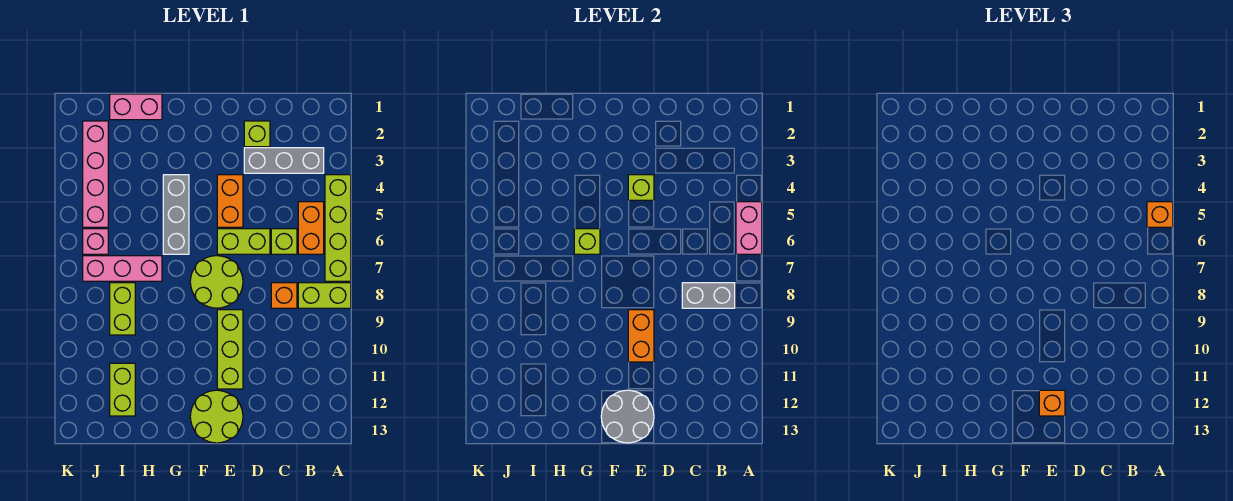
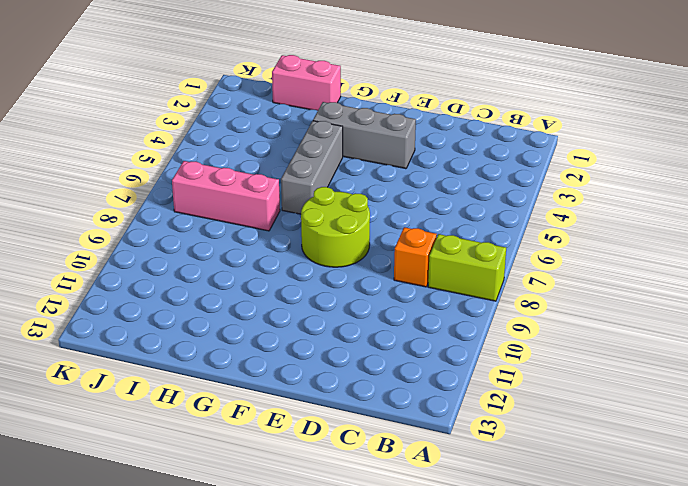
grey 1x3 brick [313,102,416,169] -> grey 1x3 brick moved to [244,148,324,173]
none -> lime 1x4 brick [325,175,351,281]
none -> orange 1x2 brick [298,202,324,254]
none -> lime 1x1 brick [271,229,297,254]

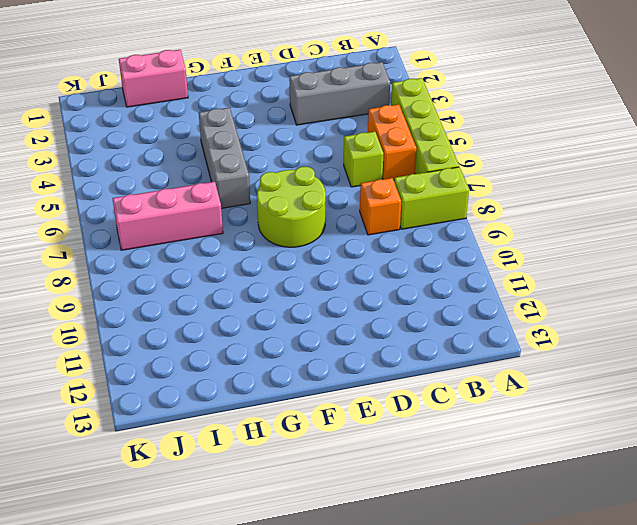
none -> lime 1x1 brick [244,121,270,147]
none -> lime 1x2 brick [217,229,270,254]
none -> orange 1x2 brick [217,175,243,227]

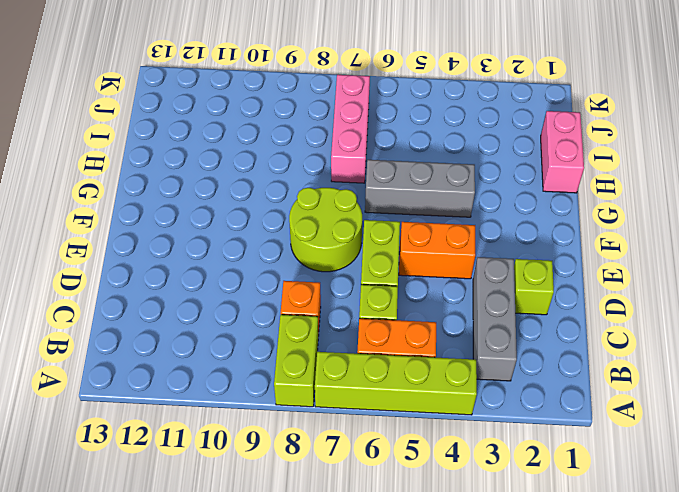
none -> lime 1x3 brick [217,310,243,389]
none -> lime 2x2 round brick [190,390,243,443]
none -> lime 1x2 brick [110,283,135,335]

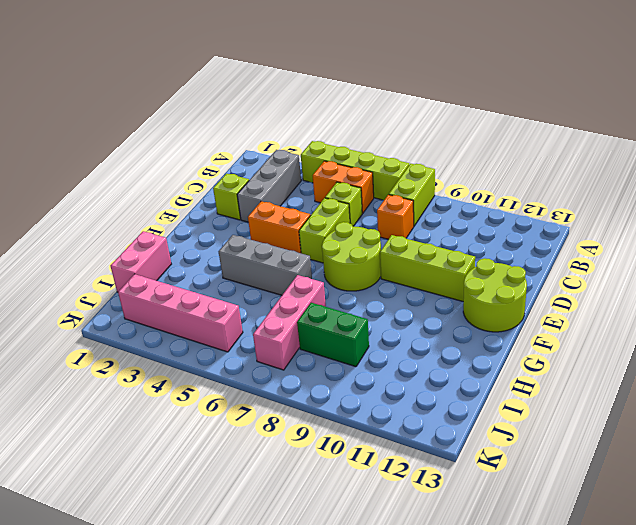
green 1x2 brick [297,303,369,367] -> lime 1x2 brick [110,283,135,335]
none -> lime 1x2 brick [110,363,135,416]
none -> pink 1x1 brick [83,229,108,254]
none -> pink 1x2 brick [736,202,762,254]

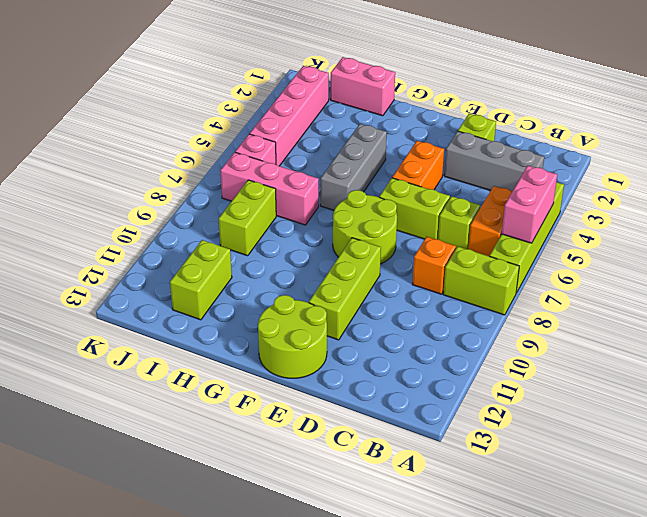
none -> grey 1x2 brick [682,283,735,308]
none -> lime 1x1 brick [628,175,654,200]
none -> orange 1x2 brick [628,310,654,362]

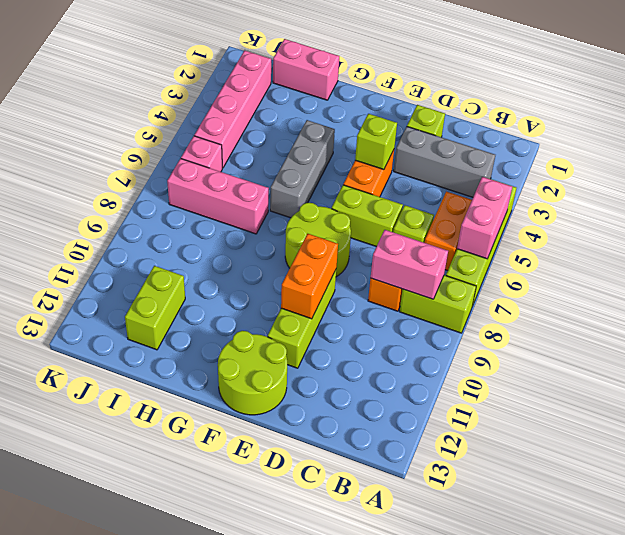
pink 1x2 brick [371,230,448,299] -> grey 1x2 brick [682,283,735,308]
none -> lime 1x2 brick [110,283,135,335]
none -> grey 2x2 round brick [601,390,654,443]
none -> lime 1x1 brick [574,229,600,254]

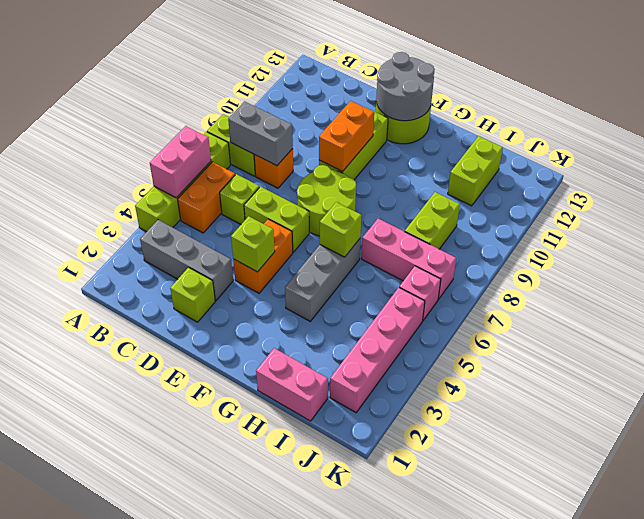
none -> orange 1x1 brick [1147,202,1173,227]
none -> orange 1x1 brick [1039,390,1065,416]

